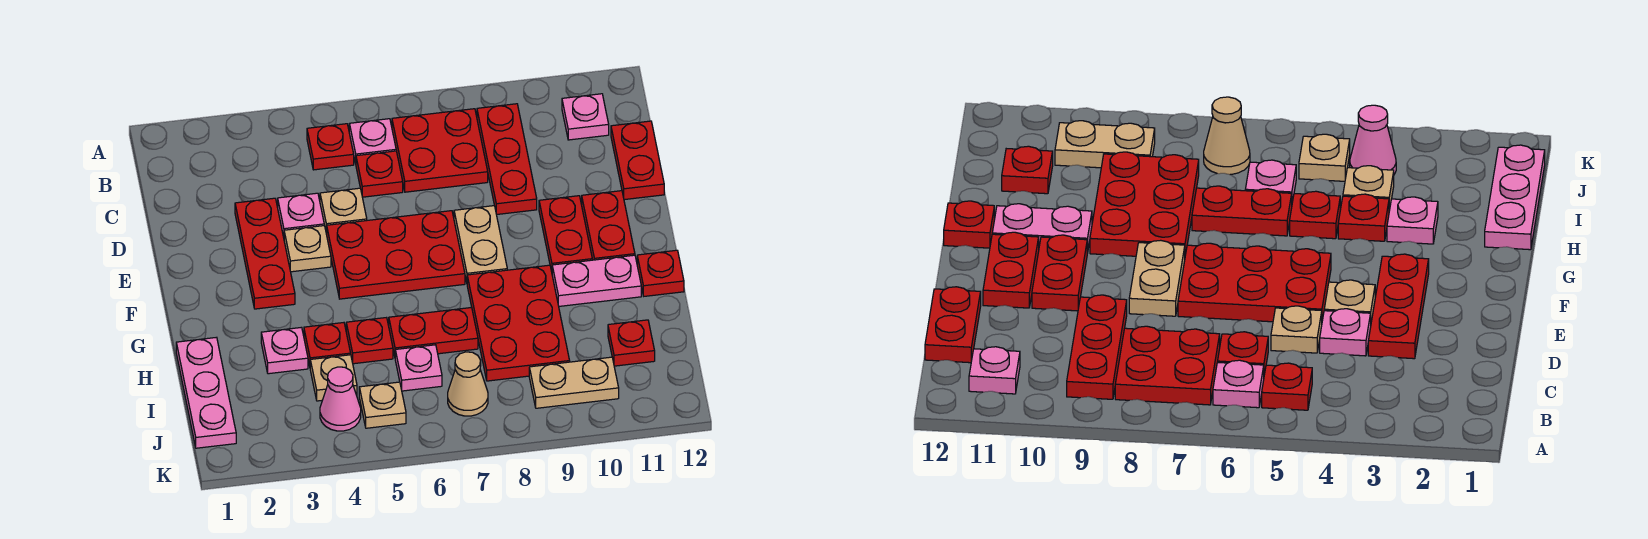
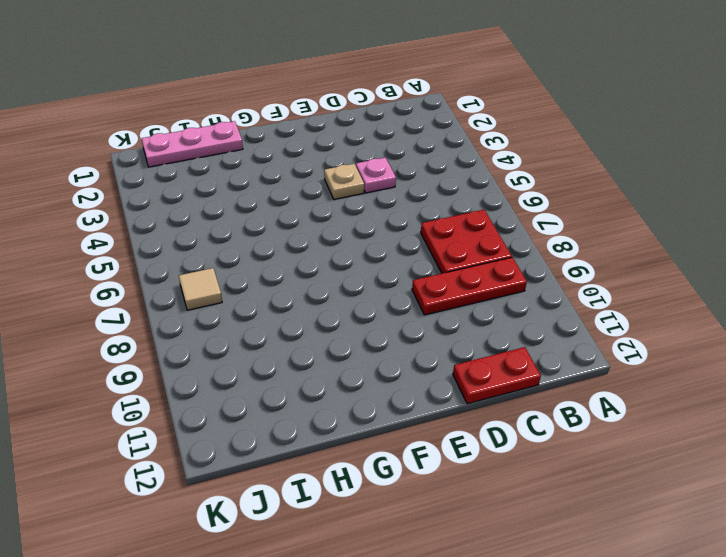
tan 1x1 tile [179,268,222,310] -> tan 1x1 cone [448,352,488,416]
none -> red 1x1 plate [307,124,354,170]
none -> pink 1x1 plate [349,119,396,164]
none -> pink 1x1 plate [562,94,609,140]
none -> red 1x1 plate [356,151,403,197]

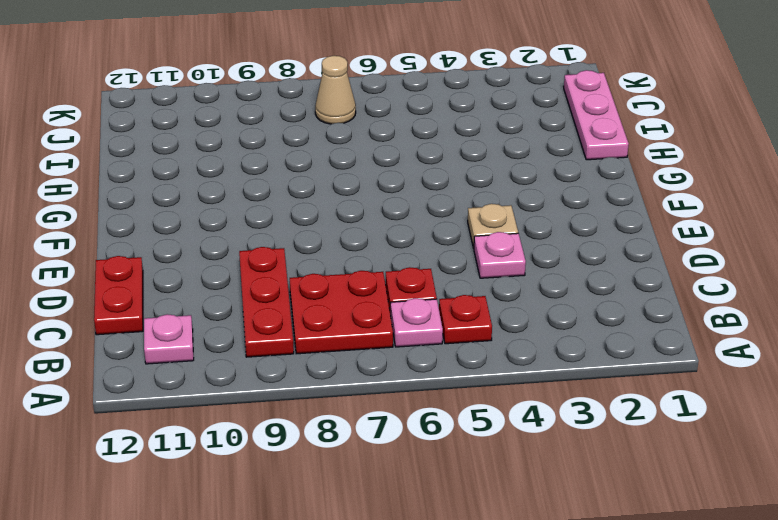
none -> red 1x3 plate [235,198,295,309]
none -> tan 1x1 plate [320,188,367,234]
none -> red 2x3 plate [327,211,465,299]
none -> tan 1x2 plate [454,206,507,282]

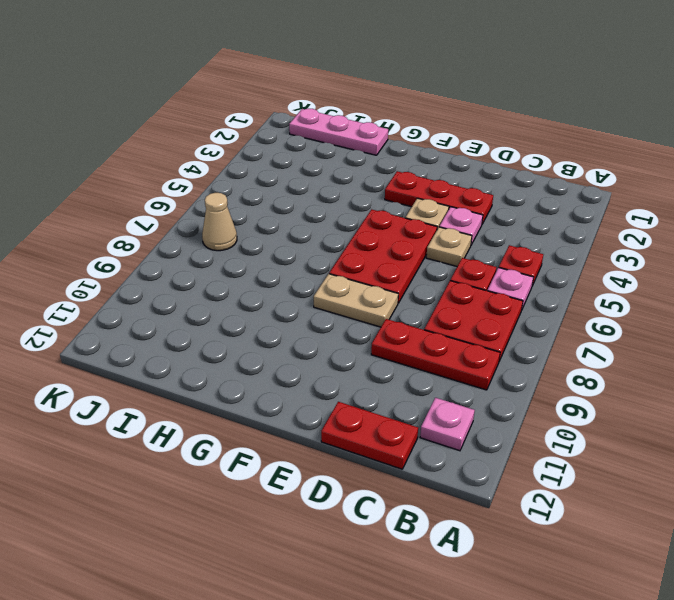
none -> red 1x2 plate [539,196,592,272]
none -> red 1x2 plate [582,191,635,260]
none -> red 2x3 plate [467,265,570,381]
none -> pink 1x2 plate [552,255,641,306]

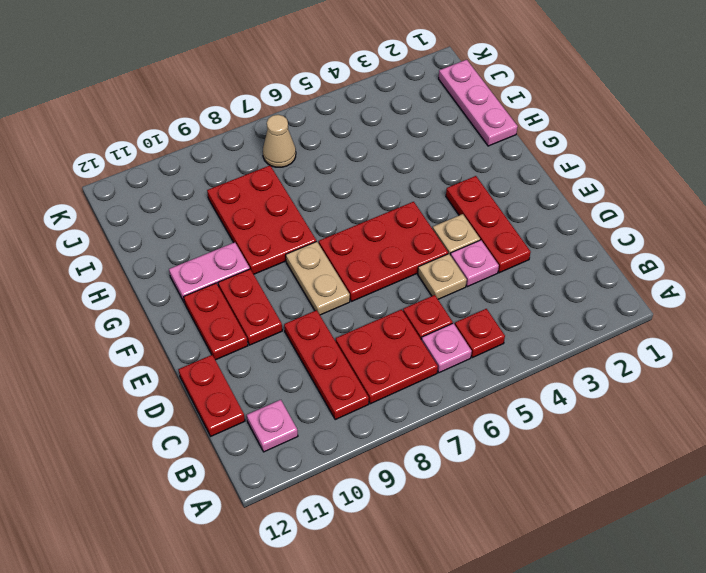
none -> red 1x1 plate [637,250,684,296]
none -> pink 1x1 plate [261,327,308,374]
none -> red 1x1 plate [304,323,351,366]
none -> red 1x1 plate [346,318,393,364]

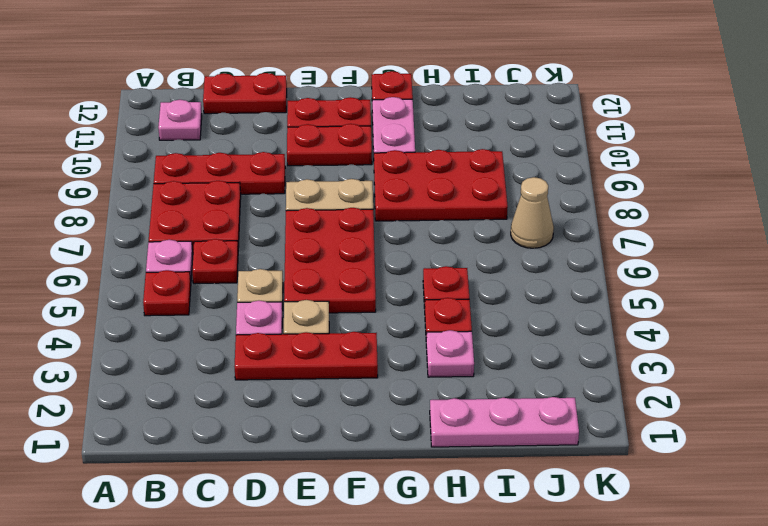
none -> red 1x2 plate [389,308,478,356]
none -> tan 1x1 plate [310,355,357,401]
none -> pink 1x1 plate [395,345,442,391]
none -> red 1x1 plate [608,320,655,366]

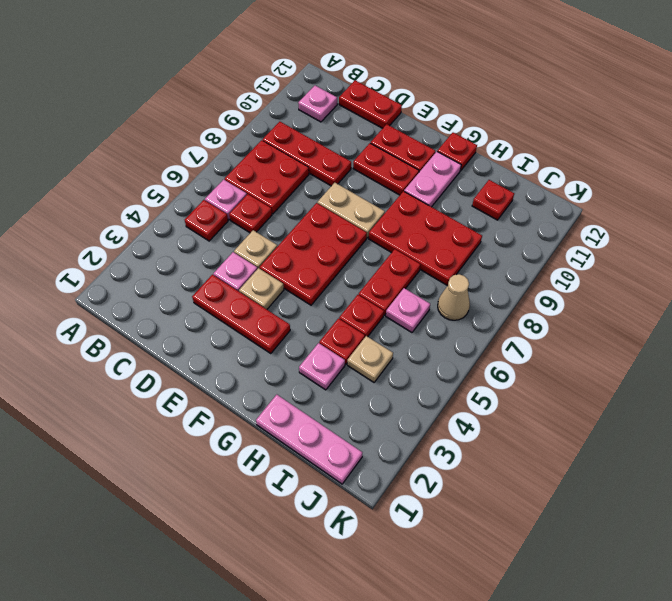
none -> pink 1x1 cone [320,367,361,431]
none -> tan 1x1 plate [359,382,406,428]
none -> tan 1x2 plate [529,357,619,408]

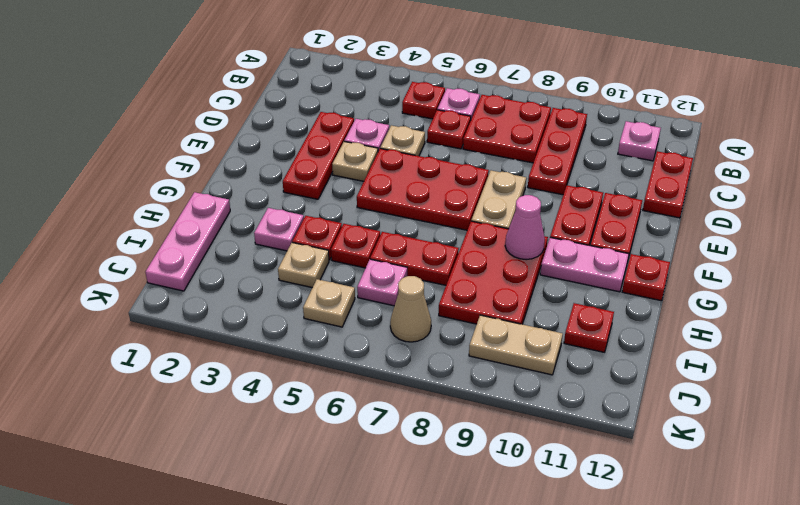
pink 1x1 cone [505,195,545,260] -> pink 1x1 cone moved to [320,367,361,431]

